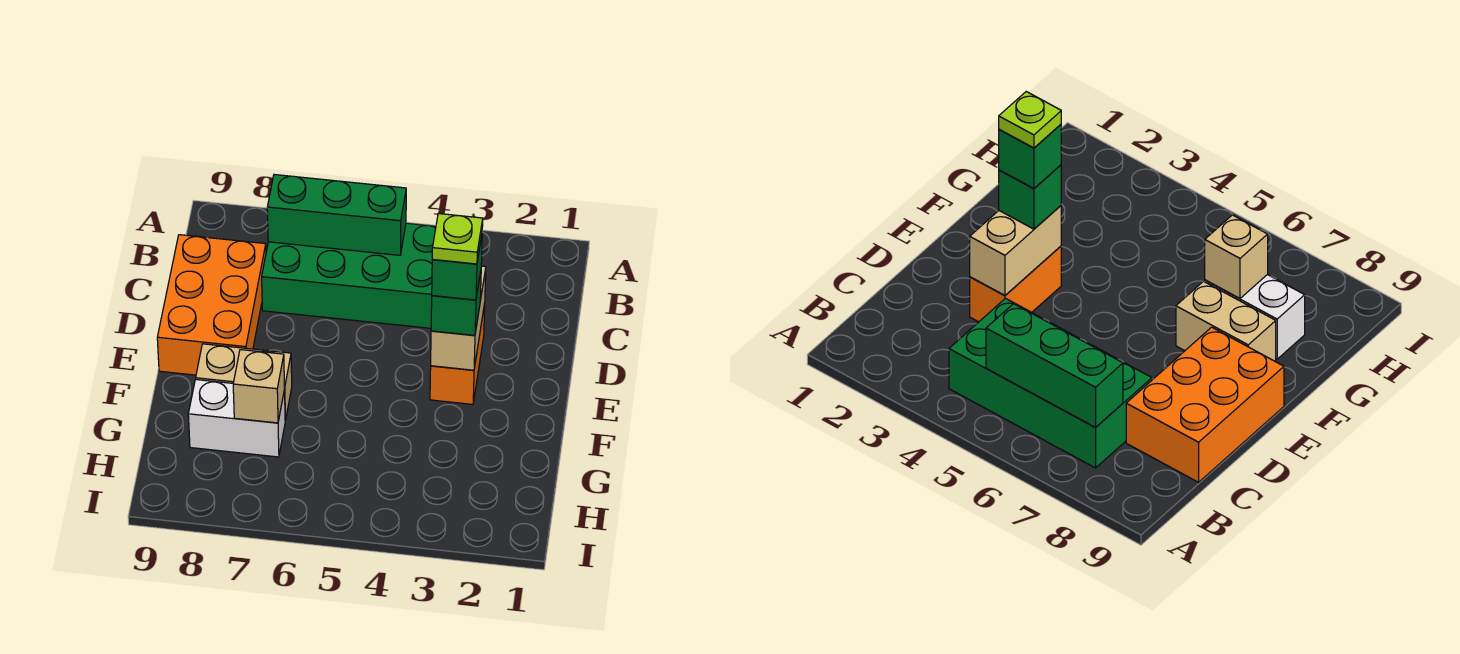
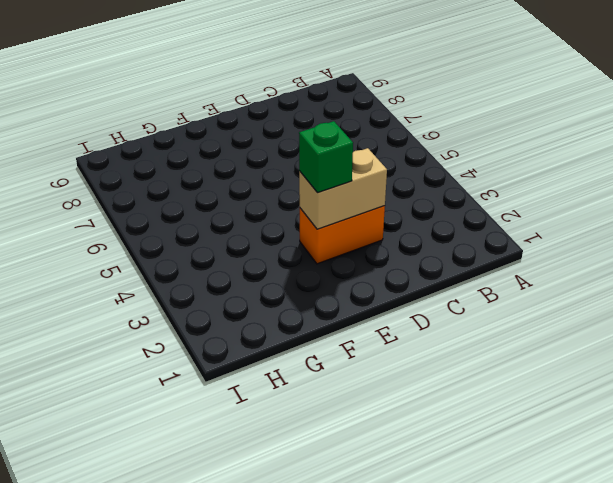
none -> green 2x4 brick [262,223,436,328]
none -> orange 2x3 brick [157,235,266,375]

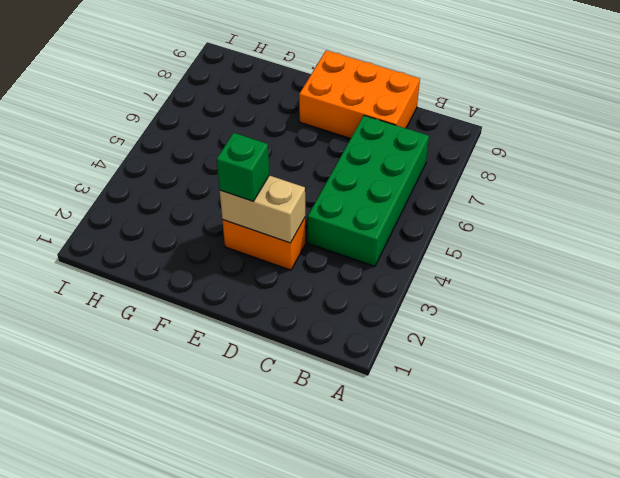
none -> tan 1x2 brick [196,344,292,421]
none -> white 1x2 brick [188,380,285,457]

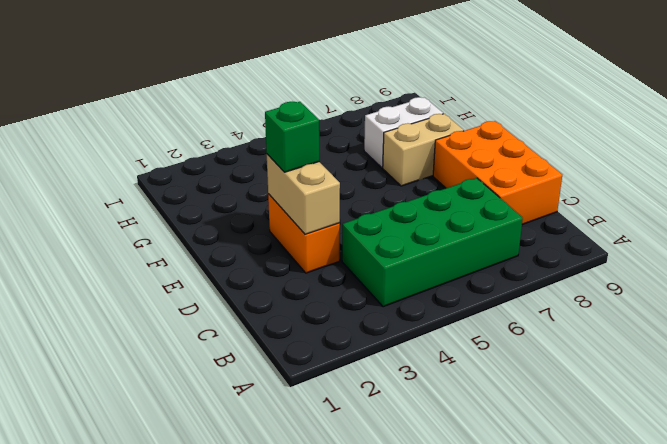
none -> green 1x3 brick [267,175,406,255]
none -> tan 1x1 brick [233,350,285,423]

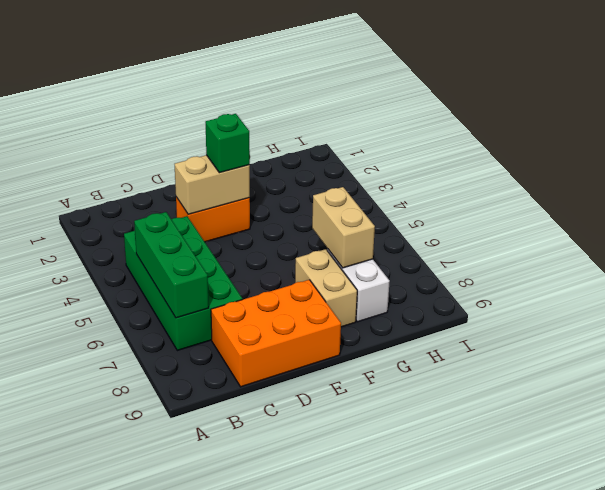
tan 1x2 brick [312,187,375,268] -> tan 1x1 brick [233,350,285,423]
none -> green 1x1 brick [432,236,482,300]
none -> lime 1x1 plate [432,213,483,264]

